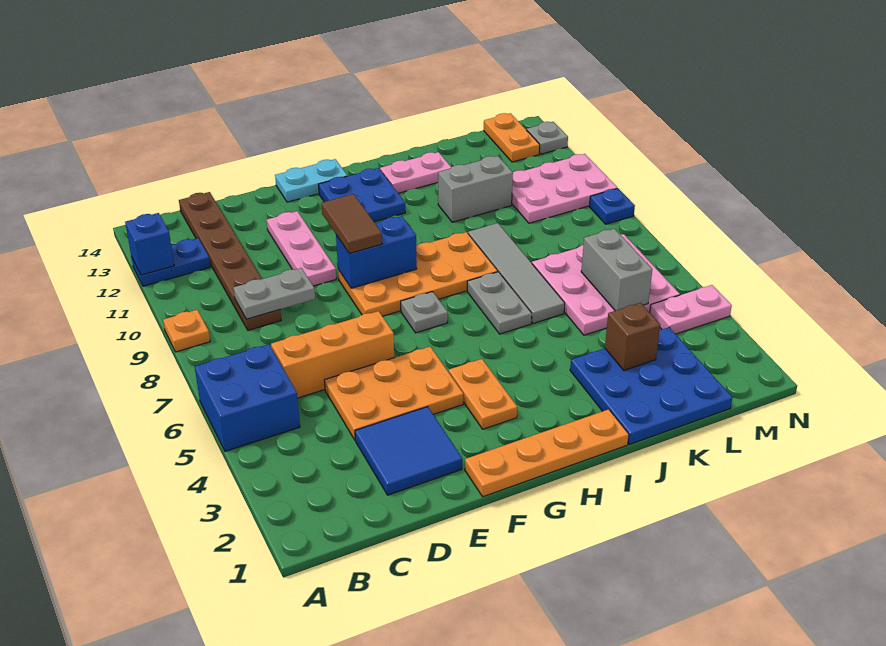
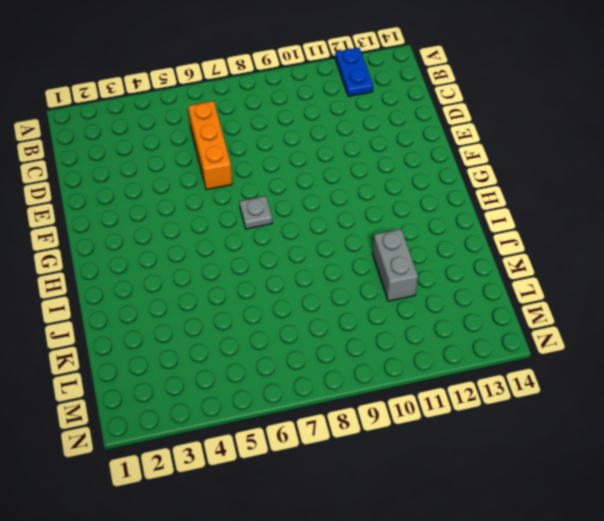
none -> blue 2x2 brick [195,344,300,451]
none -> orange 1x1 plate [163,310,210,352]
none -> brown 1x6 plate [179,192,281,330]
none -> blue 2x2 tile [355,407,462,495]

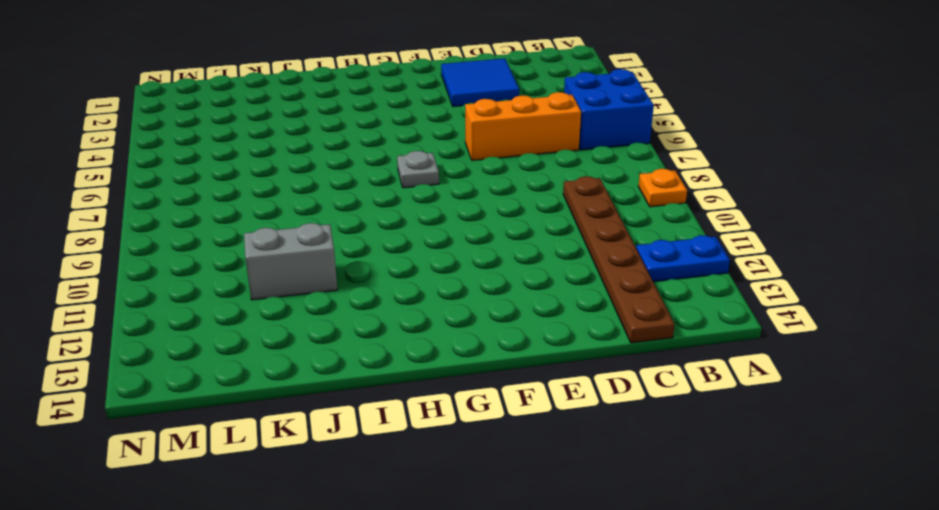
none -> orange 2x3 plate [324,347,463,440]
none -> pink 1x3 plate [267,211,336,286]
none -> orange 1x4 plate [465,409,629,497]
none -> orange 2x4 plate [338,232,498,316]

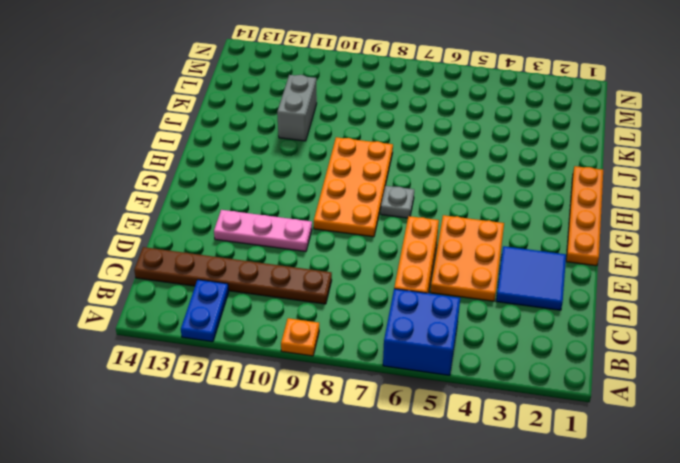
none -> cyan 1x2 plate [275,159,347,202]
none -> orange 1x2 plate [449,359,517,429]
none -> blue 2x2 plate [318,168,405,222]
none -> grey 1x2 plate [467,272,532,334]

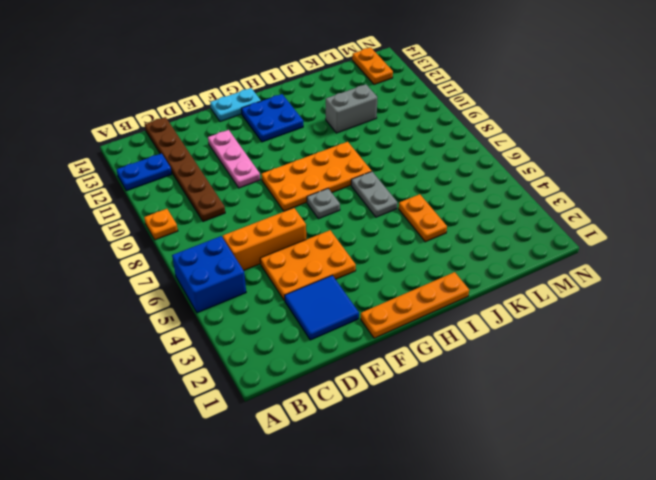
orange 1x2 plate [399,194,447,242] -> orange 1x2 plate moved to [449,359,517,429]
none -> pink 1x2 plate [380,152,451,193]
none -> blue 3x3 plate [570,327,732,445]
none -> grey 1x4 tile [468,223,565,323]
none -> pink 3x3 plate [532,234,680,335]

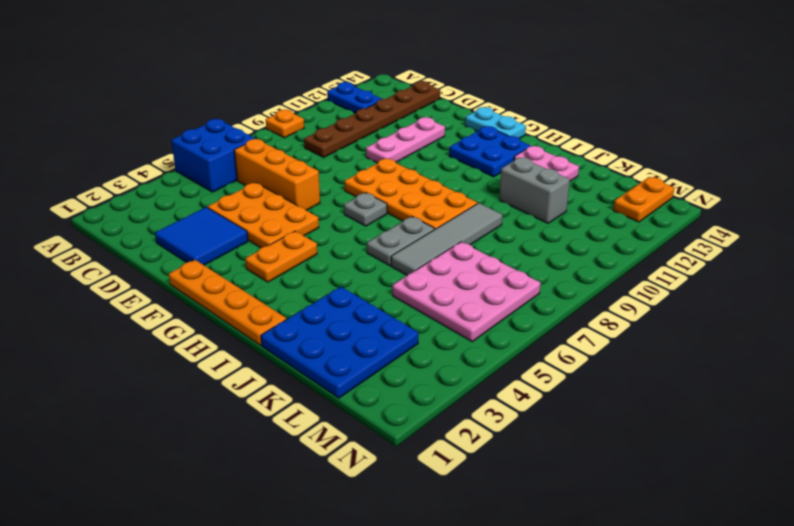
none -> pink 2x3 plate [512,154,617,223]
none -> pink 1x2 plate [650,285,732,334]
none -> blue 1x1 plate [589,188,635,224]
none -> grey 1x1 plate [527,122,568,154]

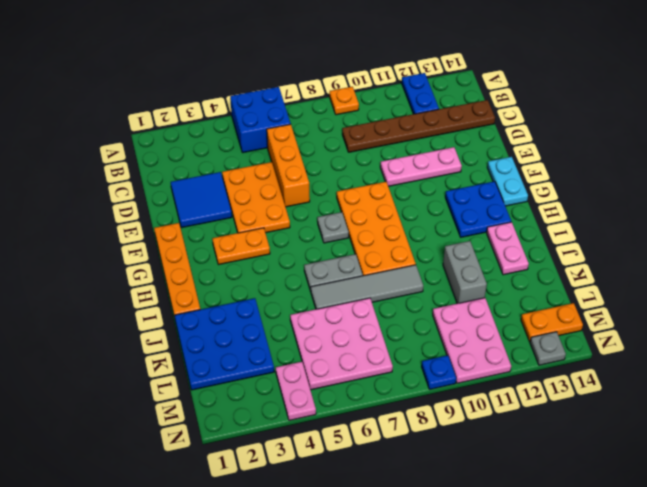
none -> blue 1x1 brick [125,213,174,275]
none -> grey 1x2 plate [233,268,315,319]
none -> blue 1x2 brick [336,216,417,288]
none -> brown 1x1 brick [605,303,660,370]

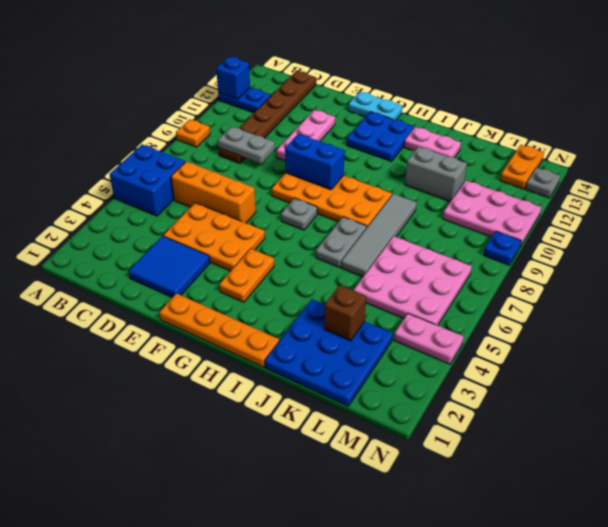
none -> grey 1x2 brick [581,229,652,311]
none -> brown 1x2 tile [321,194,382,253]

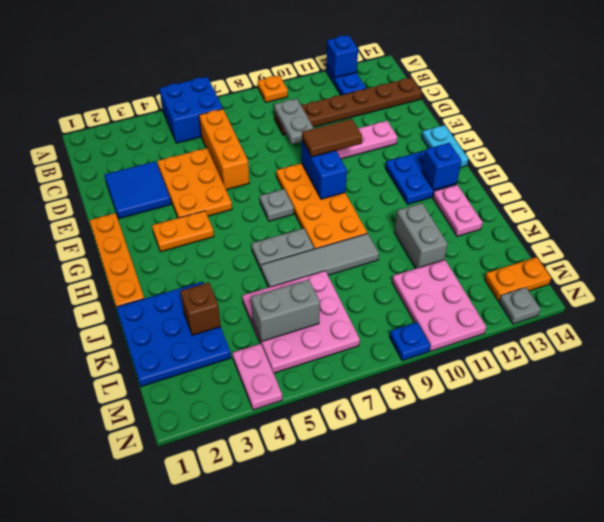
blue 1x1 brick [422,143,462,190] -> none

